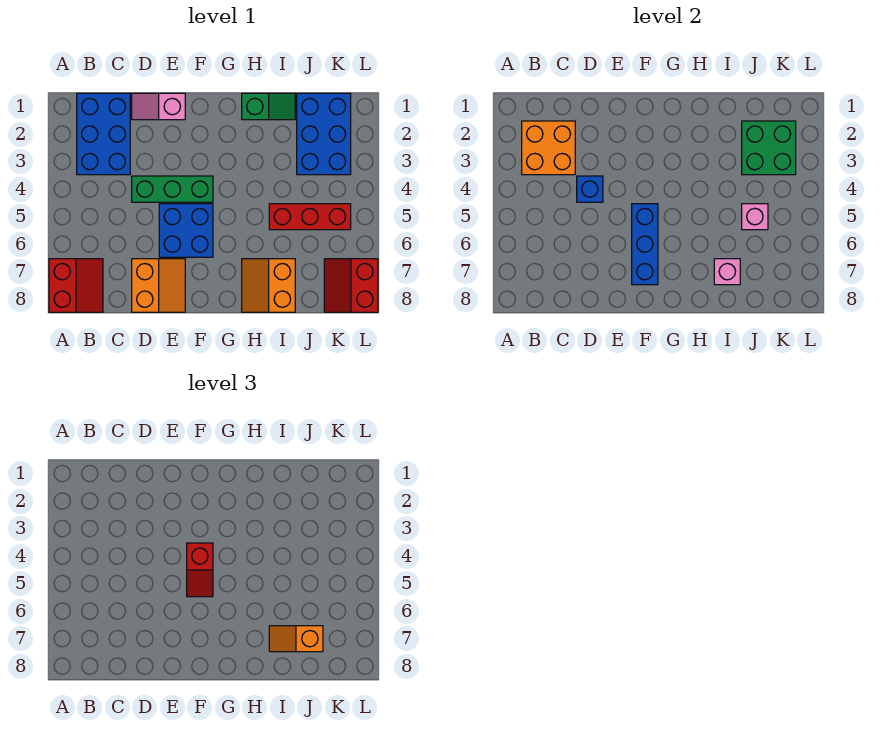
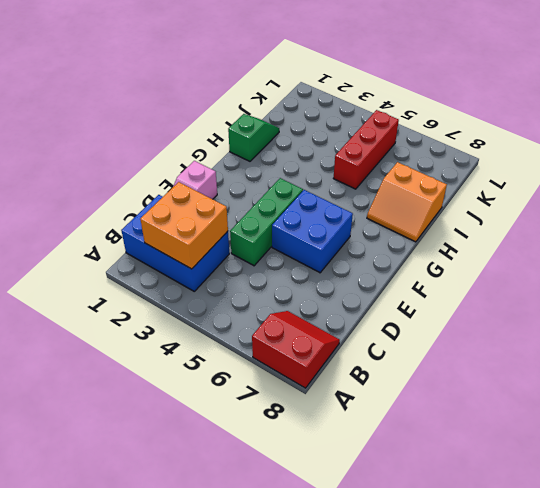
none -> orange 2x2 slope [132,259,185,312]
none -> blue 2x3 brick [297,93,351,175]
none -> red 2x2 slope [324,259,378,312]

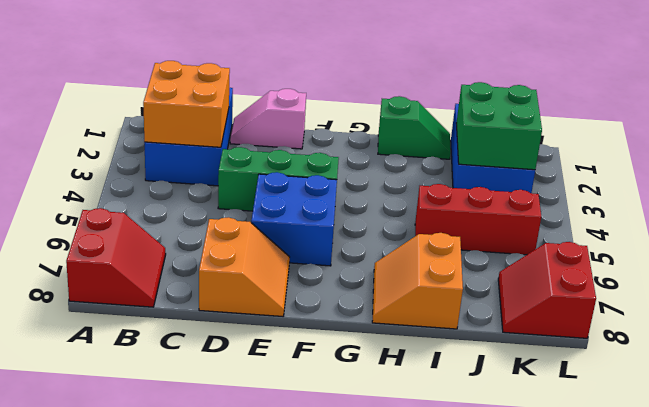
none -> blue 1x1 brick [577,176,603,202]
none -> blue 1x3 brick [632,204,658,285]
none -> pink 1x1 brick [714,259,740,285]

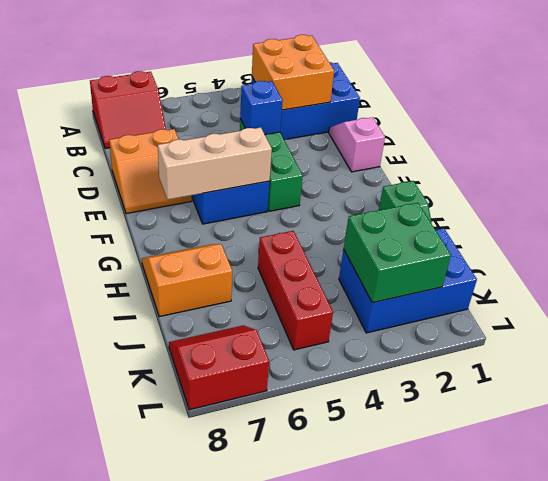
tan 1x3 brick [158,127,272,200] -> blue 1x3 brick [632,204,658,285]
none -> pink 1x1 brick [714,259,740,285]
none -> pink 1x1 brick [742,204,768,230]
none -> red 1x2 slope [187,543,213,597]

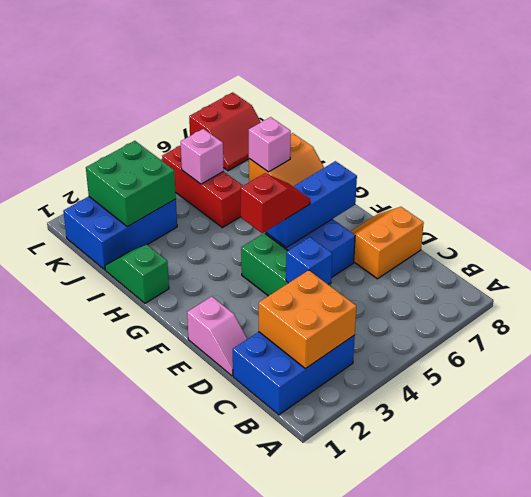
none -> red 2x2 slope [49,259,103,312]
none -> orange 1x2 slope [269,626,323,652]

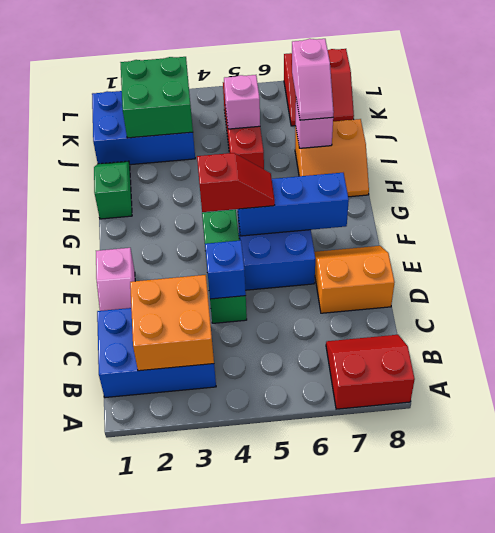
pink 1x2 slope [292,39,334,120] -> orange 1x2 slope [269,626,323,652]

